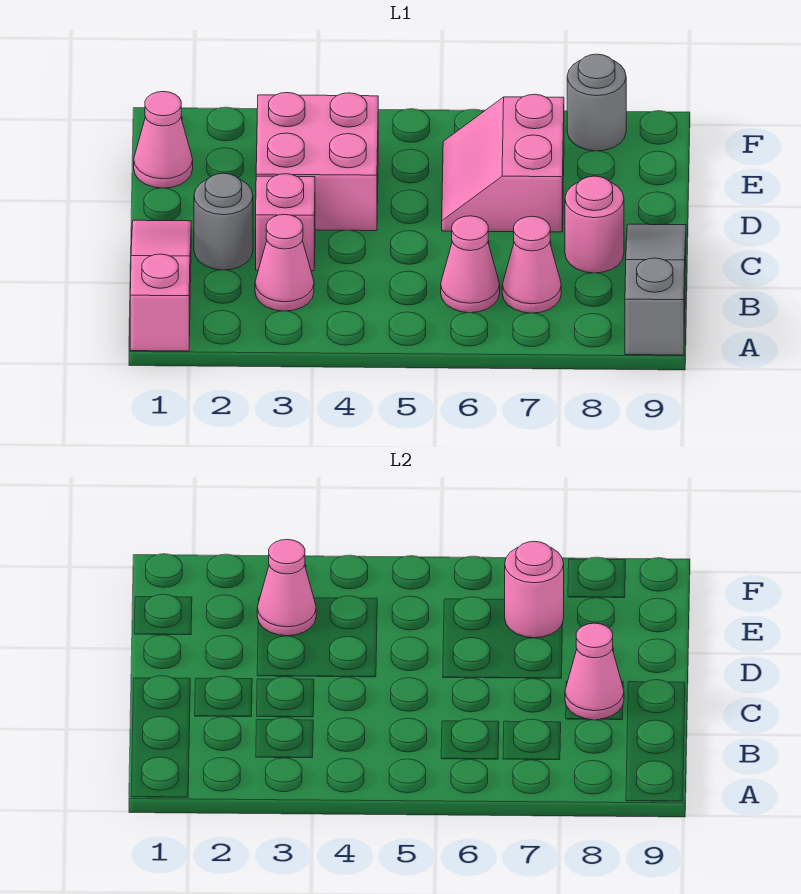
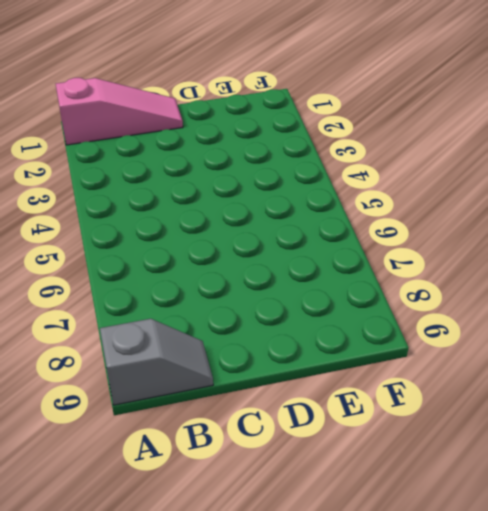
grey 1x2 slope [100,319,213,405] -> grey 1x3 slope [625,224,686,355]
none -> pink 1x1 cone [255,214,314,311]
none -> pink 1x1 cone [441,216,500,313]
none -> pink 1x1 cone [502,216,561,313]

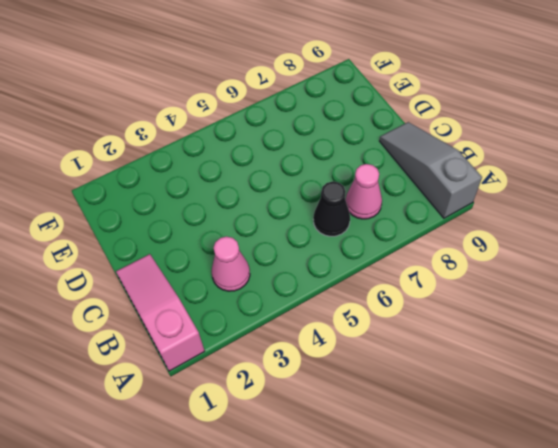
black 1x1 cone [313,181,350,236] -> pink 1x1 cone [441,216,500,313]
none -> grey 1x1 round brick [194,173,253,270]
none -> pink 1x1 brick [256,174,315,271]
none -> pink 1x1 round brick [565,176,624,273]

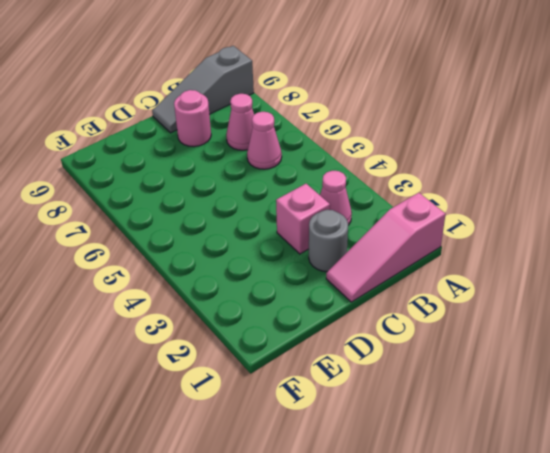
none -> pink 2x2 brick [256,93,378,231]
none -> pink 2x2 slope [442,94,564,232]
none -> pink 1x1 cone [134,92,193,188]

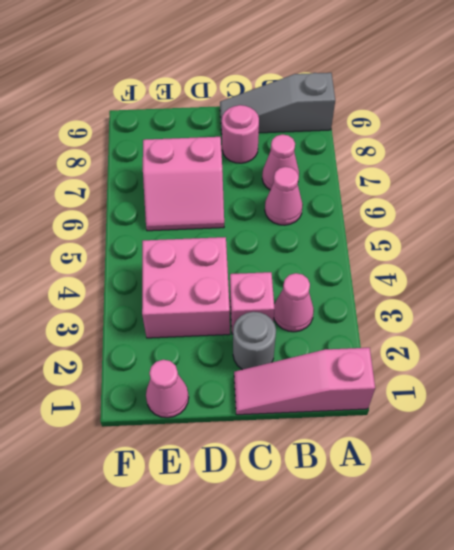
none -> grey 1x1 round brick [567,54,626,151]
none -> pink 1x1 cone [565,623,624,720]
none -> pink 1x1 cone [257,540,316,636]

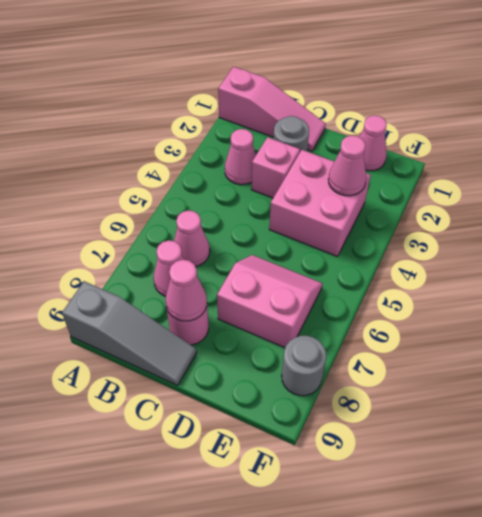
none -> pink 1x1 round brick [505,541,564,638]

